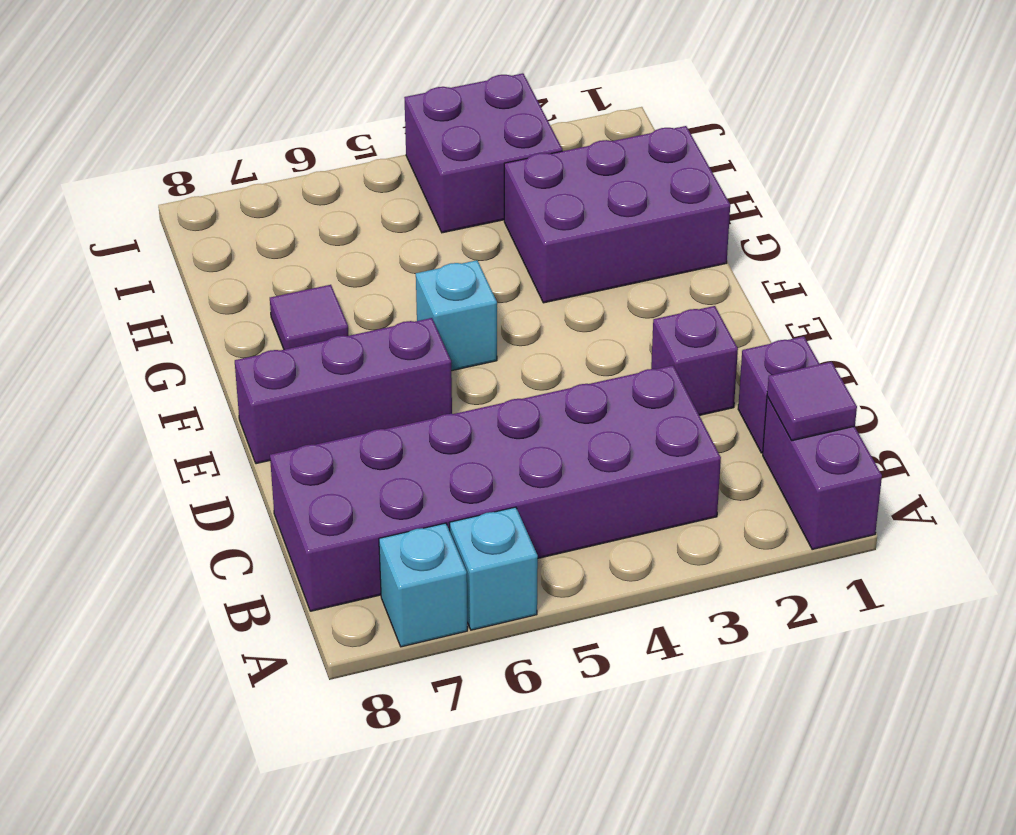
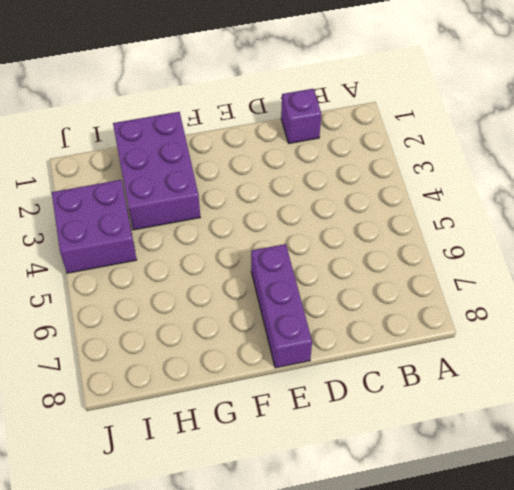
none -> purple 1x2 brick [763,397,882,550]
none -> cyan 1x1 brick [450,507,538,630]
none -> cyan 1x1 brick [379,523,467,647]

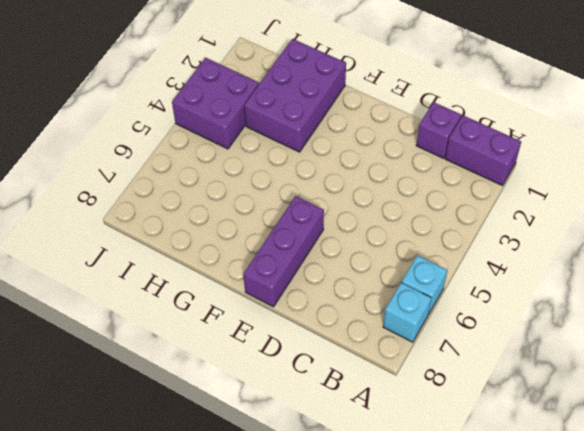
none -> purple 2x6 brick [270,365,721,611]
none -> purple 1x1 brick [651,306,738,415]
none -> cyan 1x1 brick [416,260,497,371]

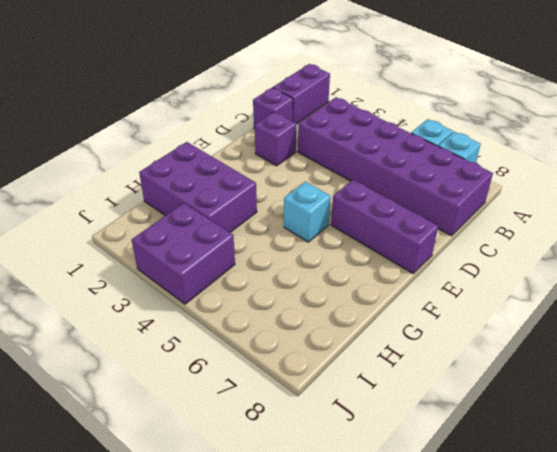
none -> purple 1x1 tile [270,285,349,350]
none -> purple 1x1 tile [767,362,857,441]

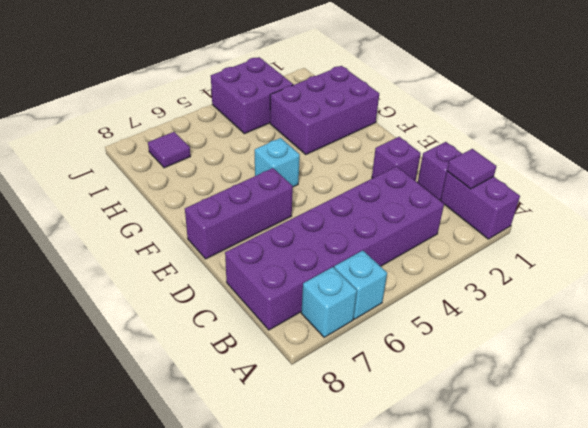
purple 1x1 tile [148,132,191,168] -> purple 1x1 tile moved to [270,285,349,350]

